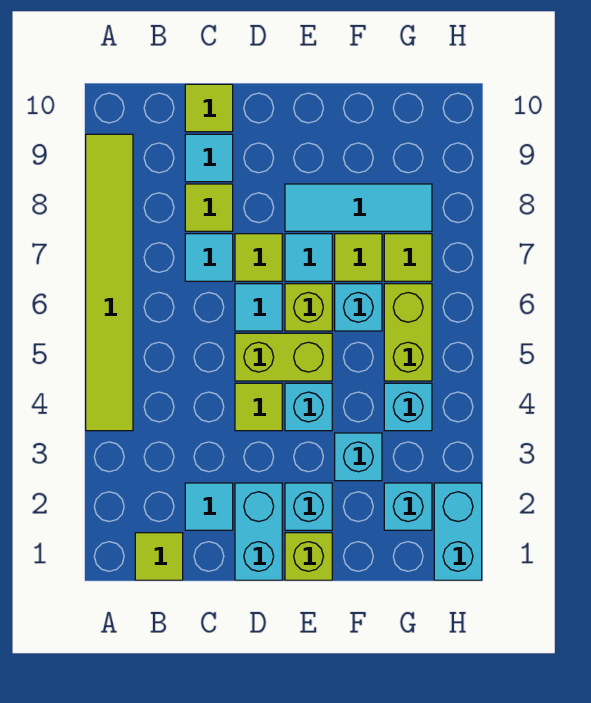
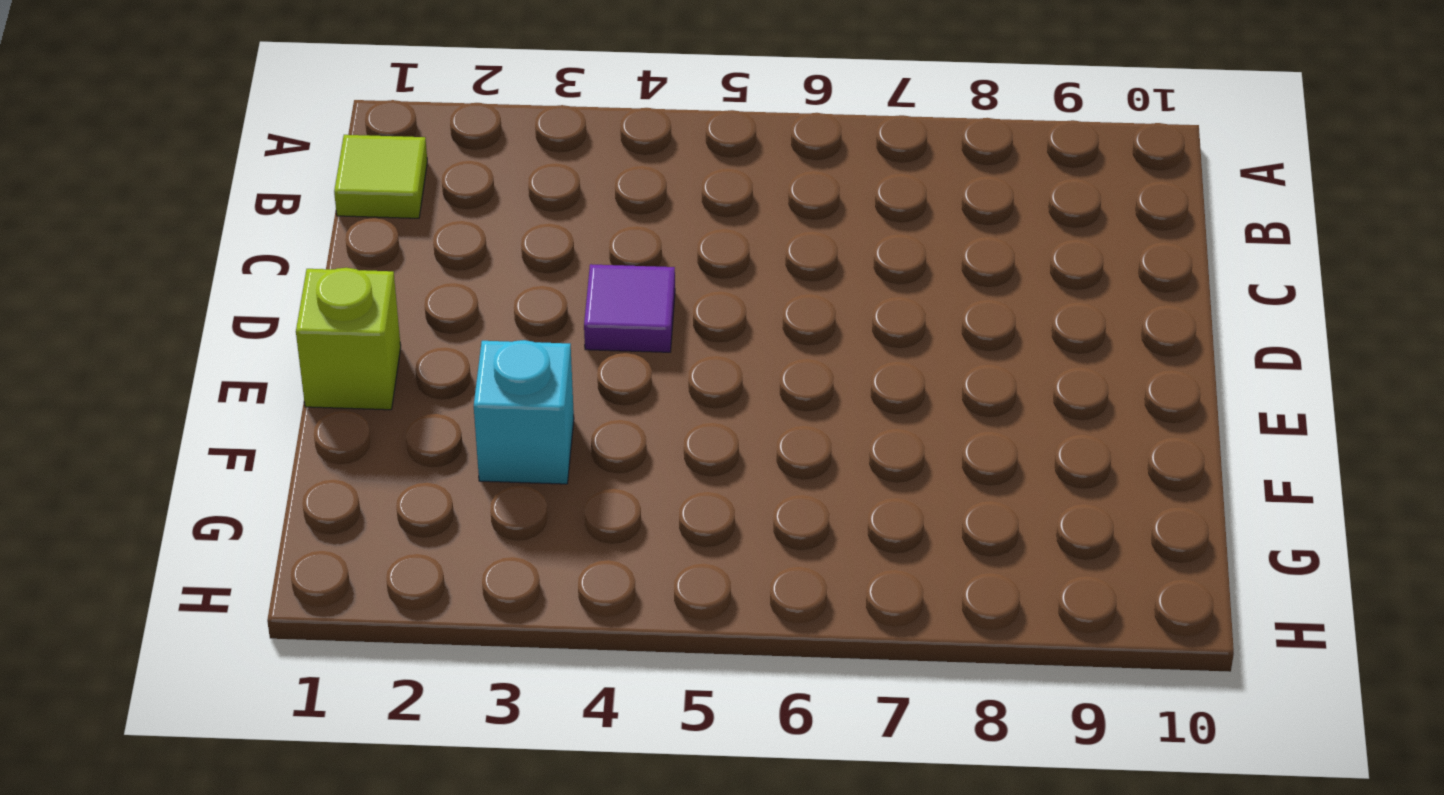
purple 1x1 tile [584,264,675,352] -> lime 1x1 tile [235,383,282,431]
none -> lime 1x6 tile [86,134,133,431]
none -> cyan 1x1 tile [185,483,233,530]
none -> cyan 1x1 tile [185,234,233,281]

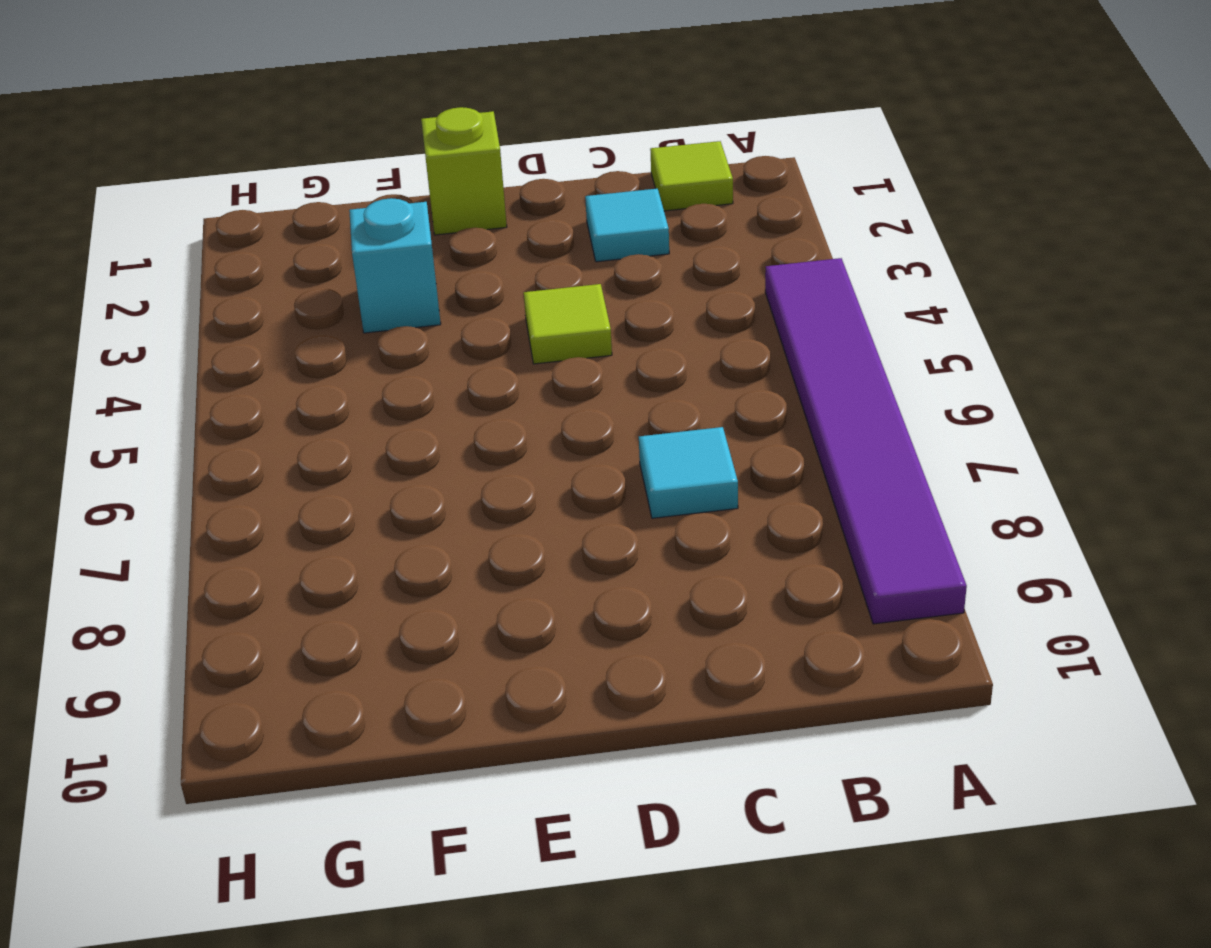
purple 1x6 tile [765,258,967,624] -> lime 1x6 tile [86,134,133,431]
none -> lime 1x1 tile [185,184,233,231]
none -> cyan 1x1 tile [185,134,233,182]
none -> lime 1x1 tile [185,84,233,132]

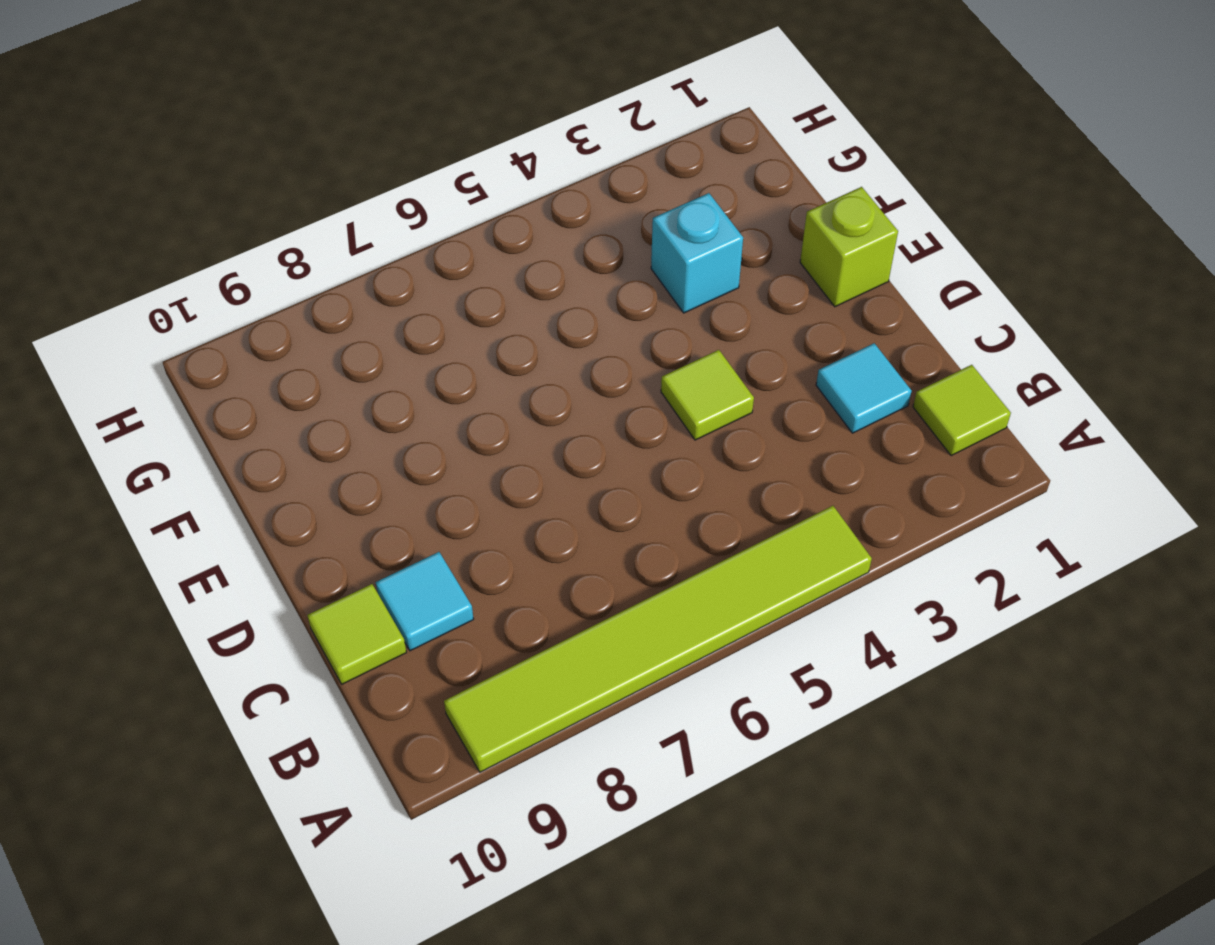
none -> cyan 1x1 tile [185,234,233,281]
none -> lime 1x1 tile [185,184,233,231]
none -> cyan 1x2 brick [235,483,282,580]

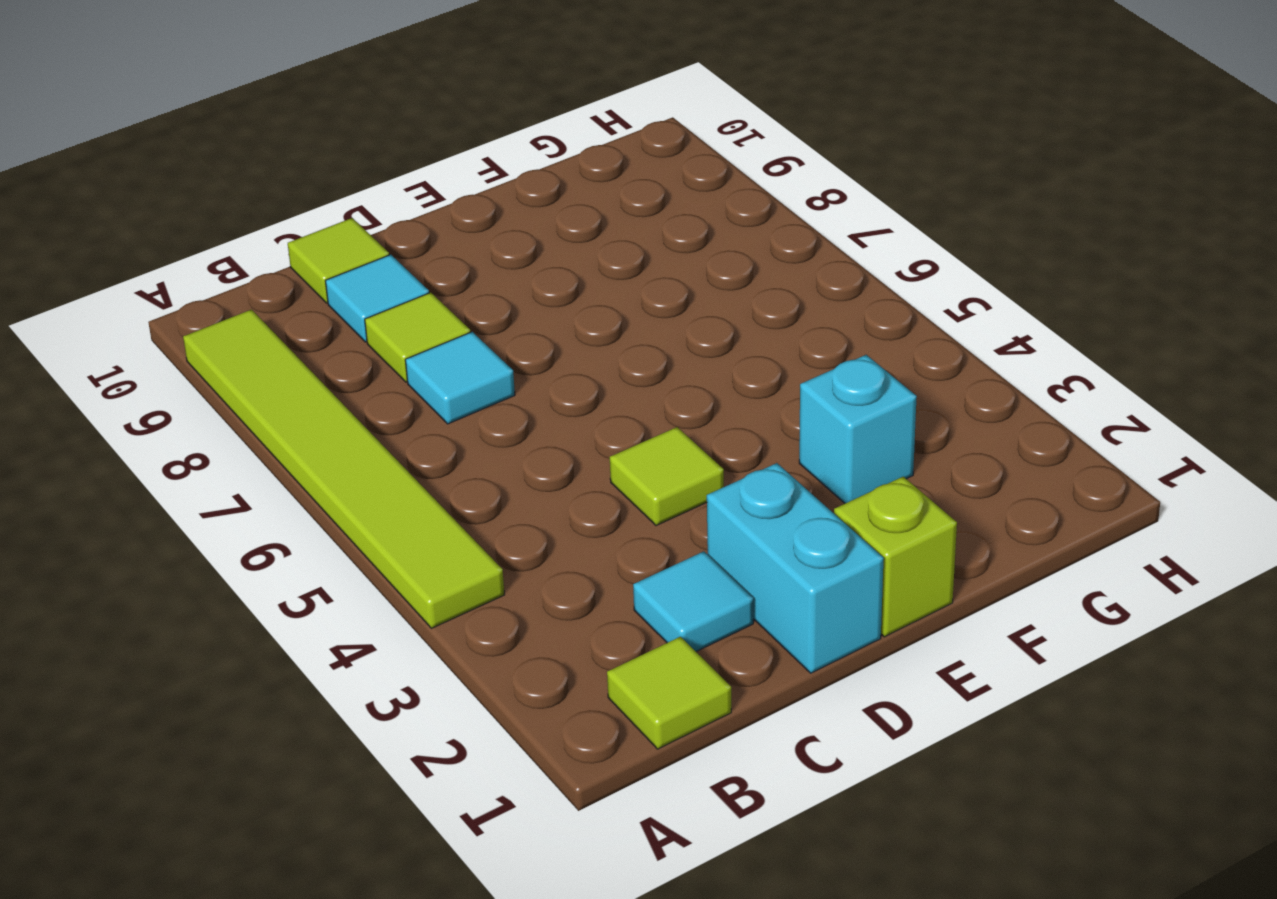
none -> lime 1x2 brick [235,333,332,381]
none -> cyan 1x1 tile [235,284,282,331]
none -> lime 1x1 tile [235,234,282,281]

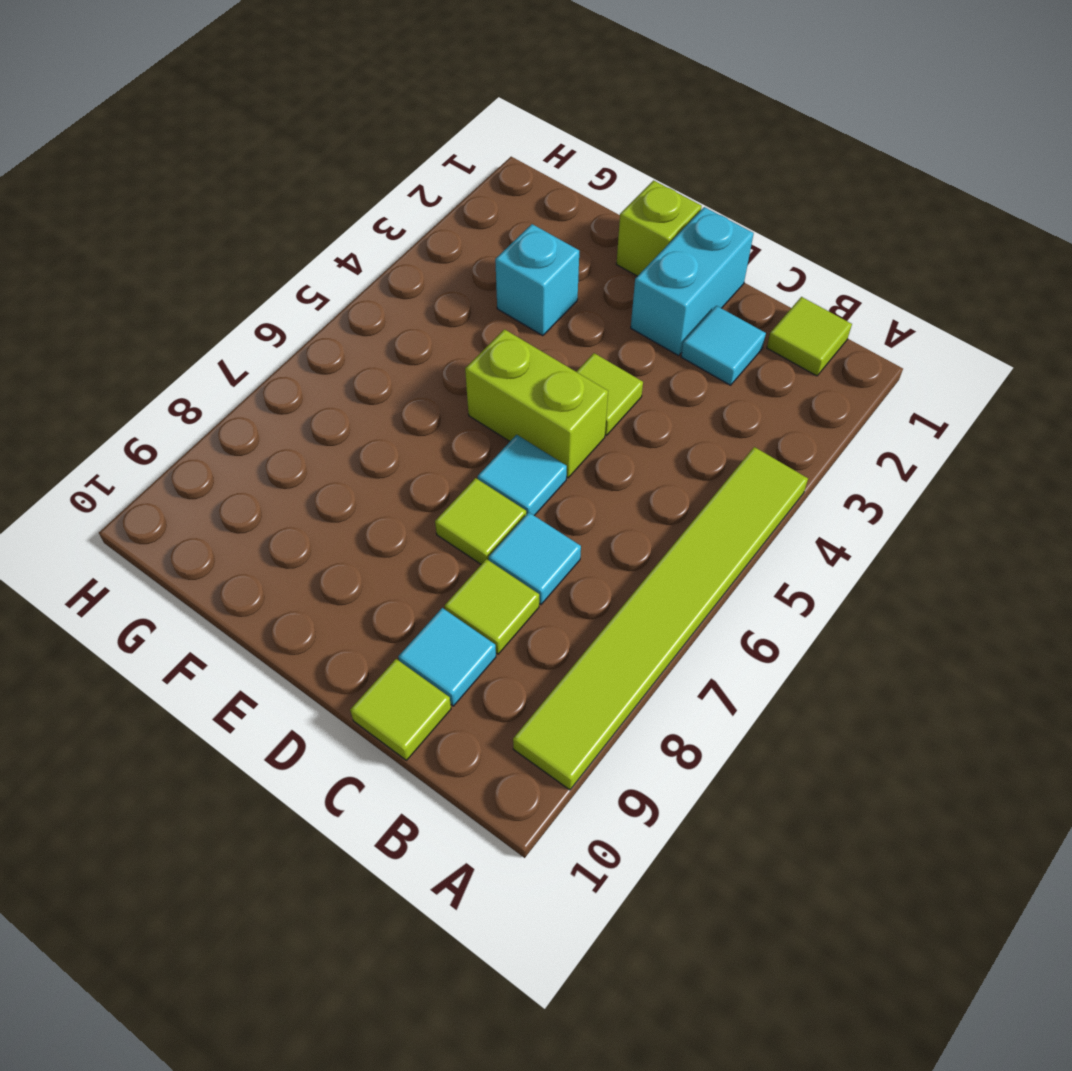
none -> cyan 1x1 brick [285,483,332,530]
none -> cyan 1x1 brick [285,383,332,431]
none -> lime 1x1 brick [285,284,332,331]

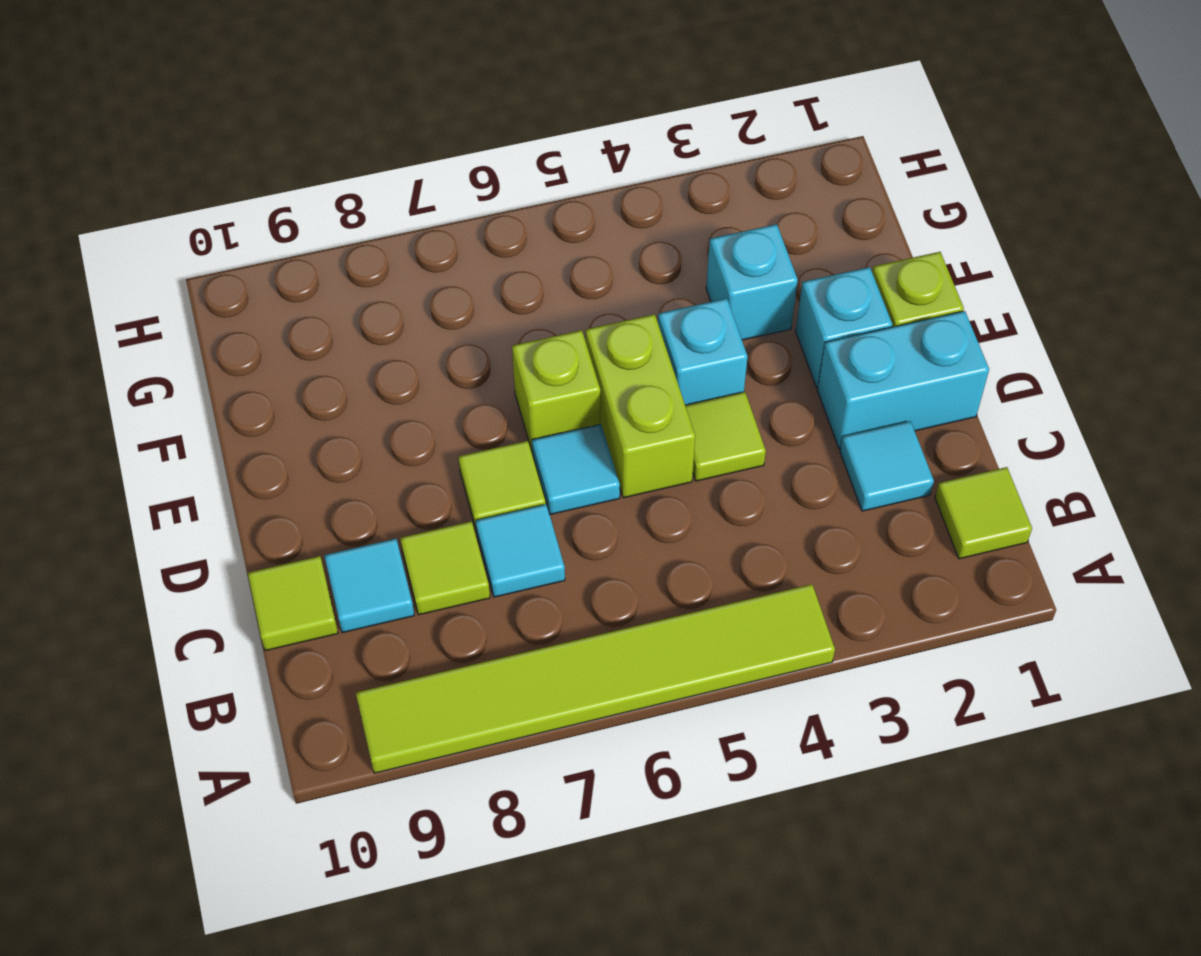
none -> cyan 1x1 tile [285,234,332,281]
none -> cyan 1x3 tile [285,184,432,231]
none -> cyan 1x1 brick [335,284,382,331]

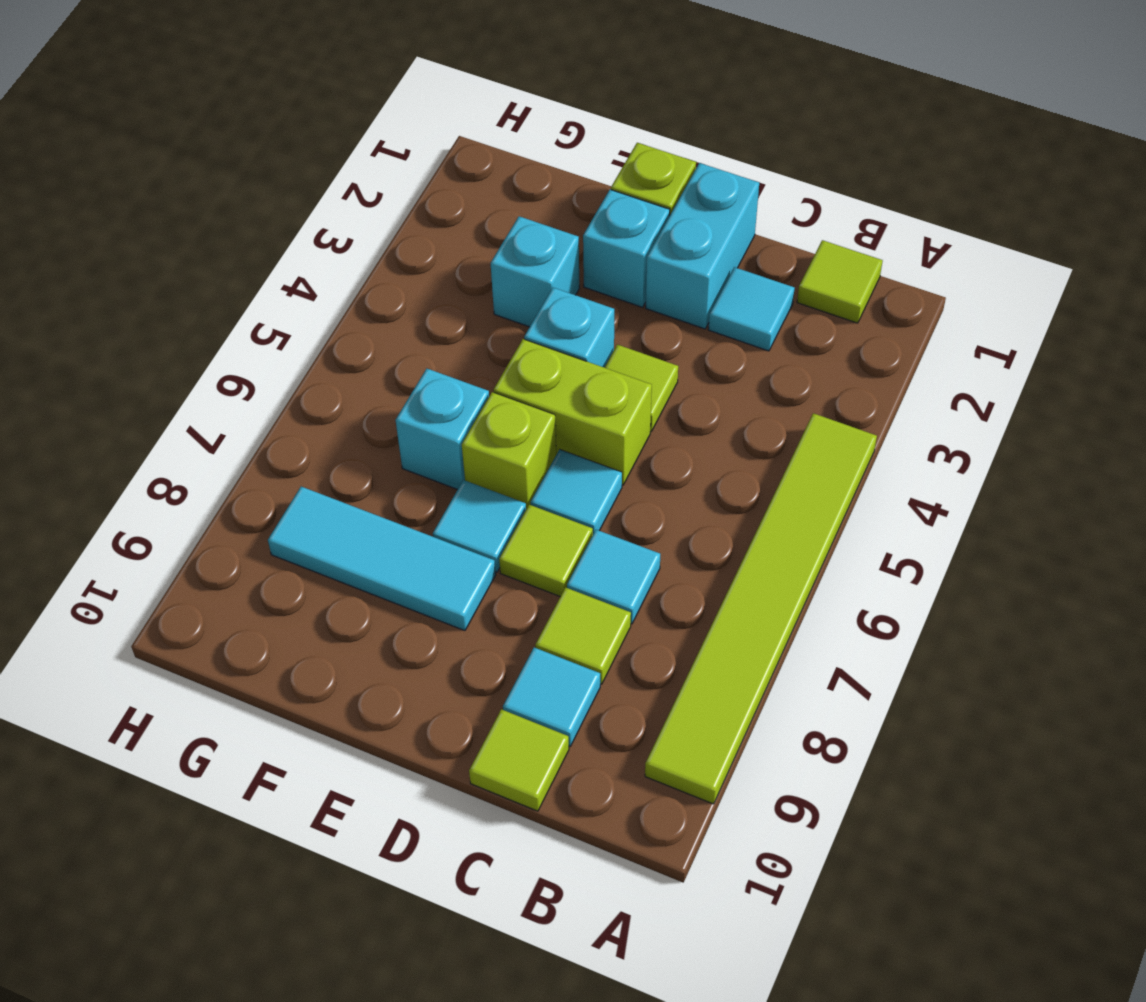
none -> lime 1x1 tile [335,234,382,281]
none -> cyan 1x1 brick [384,483,432,530]
none -> cyan 1x1 brick [384,383,432,431]

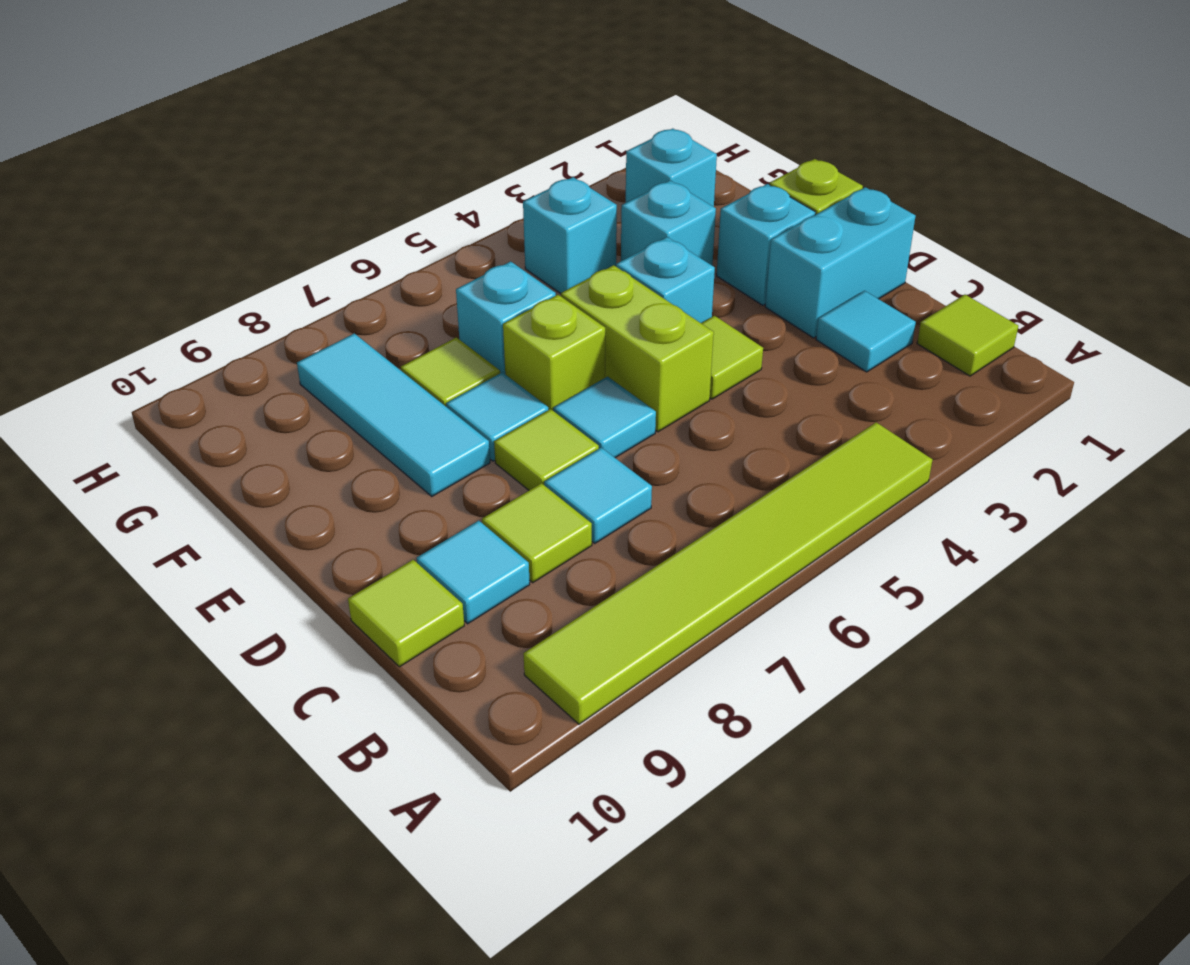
none -> lime 1x2 brick [384,284,432,381]
none -> lime 1x1 tile [384,234,432,281]
none -> cyan 1x2 brick [434,483,482,580]

